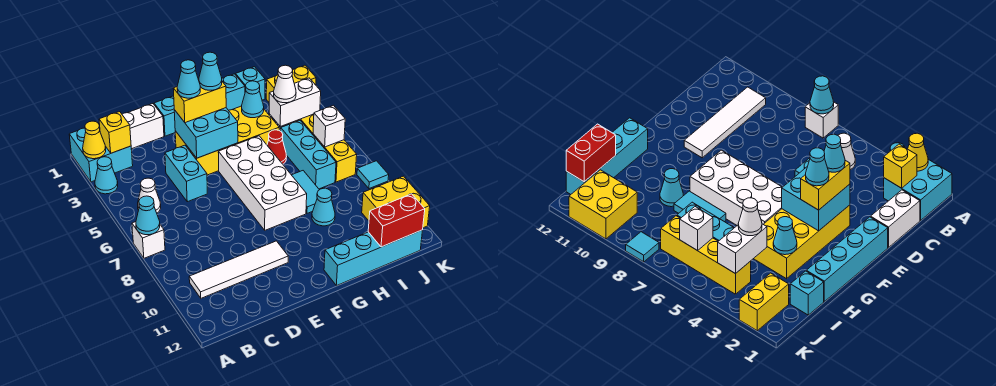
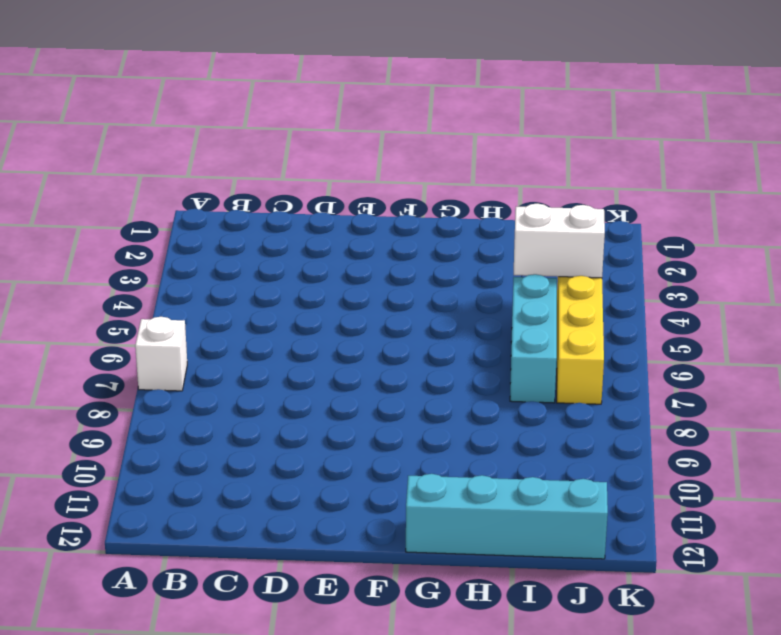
none -> cyan 2x2 brick [69,124,133,182]
none -> cyan 1x1 cone [95,157,118,194]
none -> white 1x1 cone [138,178,161,213]
none -> white 1x4 tile [189,241,288,298]

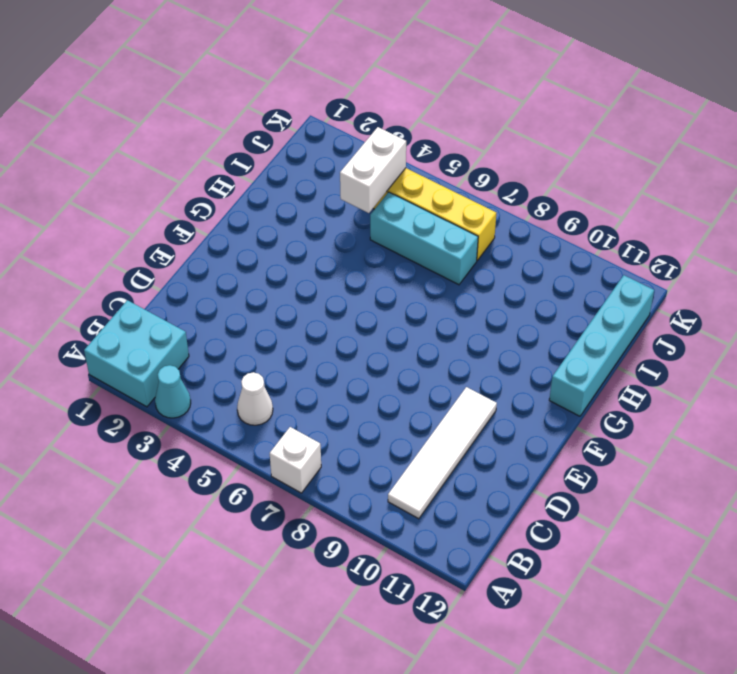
none -> white 1x2 brick [122,104,164,149]
none -> cyan 1x2 brick [165,145,207,202]
none -> cyan 1x4 brick [154,74,245,136]
none -> yellow 2x4 brick [175,106,279,175]

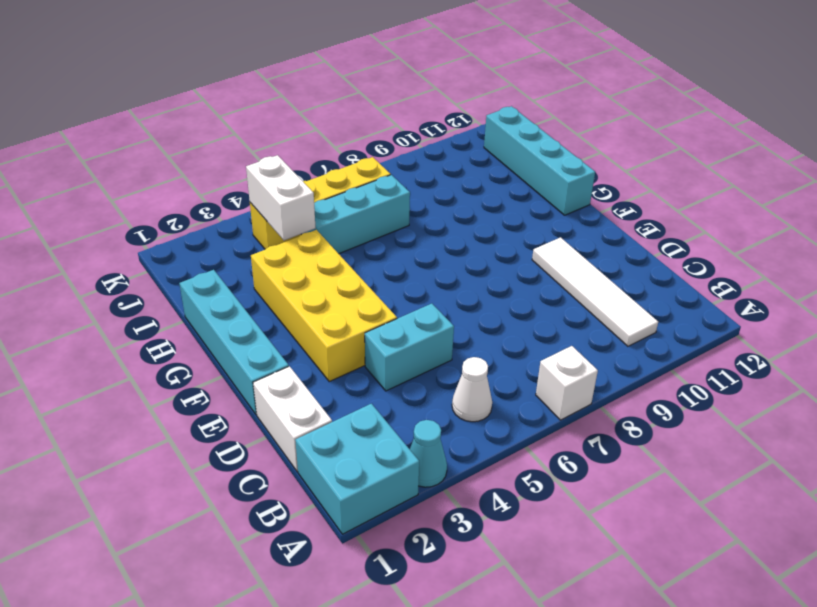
none -> white 2x4 brick [218,136,307,230]
none -> red 1x1 cone [267,130,287,164]
none -> cyan 1x2 tile [292,171,319,213]
none -> cyan 1x1 cone [312,188,335,226]

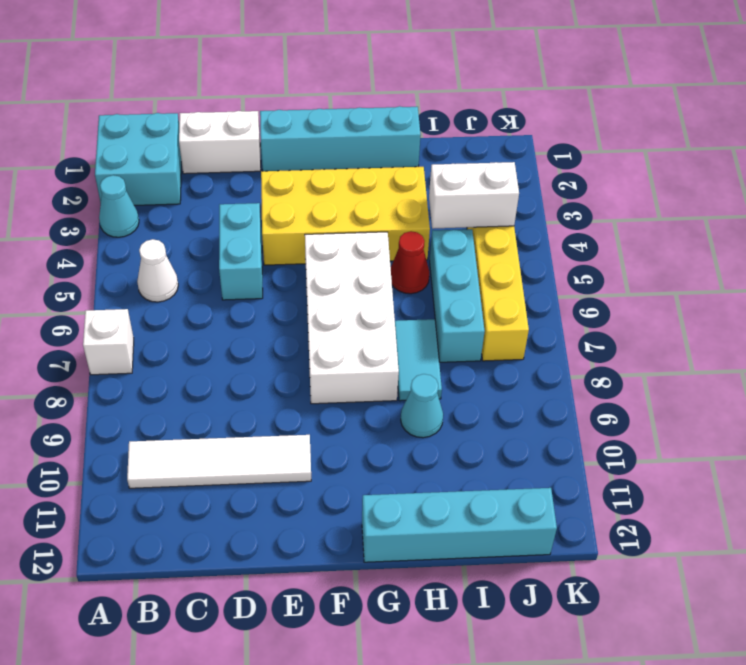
none -> cyan 1x1 brick [236,67,265,100]
none -> yellow 1x2 brick [266,65,316,102]
none -> yellow 2x2 brick [362,176,430,228]
none -> cyan 1x1 tile [357,161,389,189]

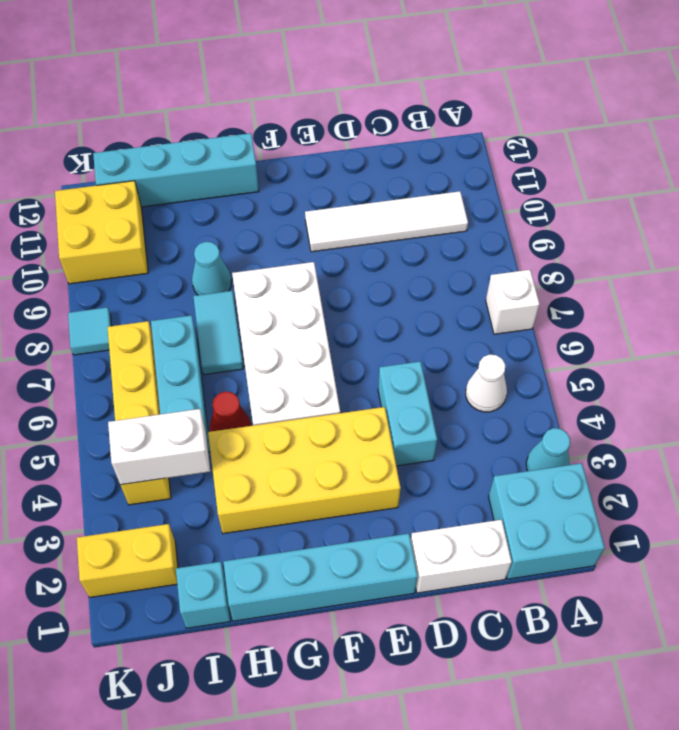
none -> yellow 1x1 cone [83,121,106,159]
none -> cyan 1x1 cone [136,196,160,235]
none -> yellow 1x1 brick [99,112,131,153]
none -> cyan 2x2 brick [174,108,238,158]

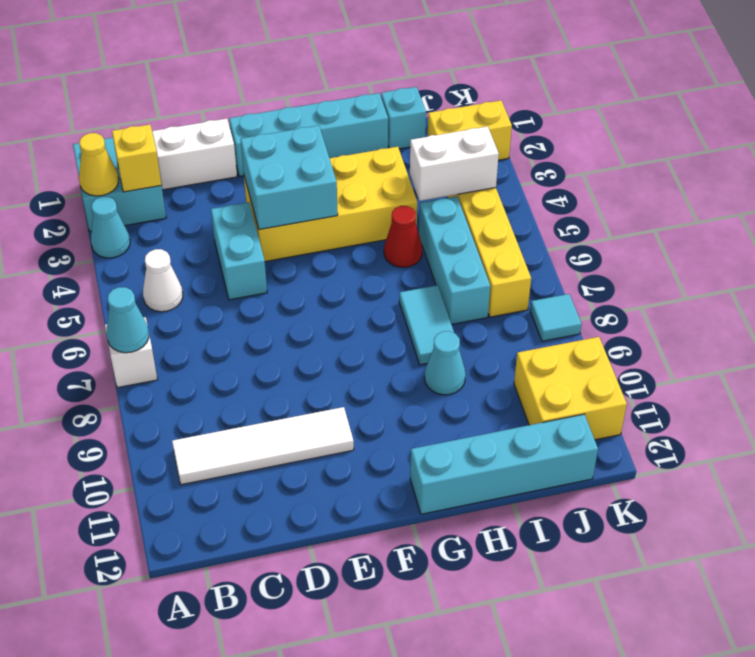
none -> white 2x4 brick [218,136,307,230]
none -> cyan 1x1 cone [242,81,264,118]
none -> red 1x2 brick [368,194,425,247]
none -> white 1x1 brick [313,105,345,147]

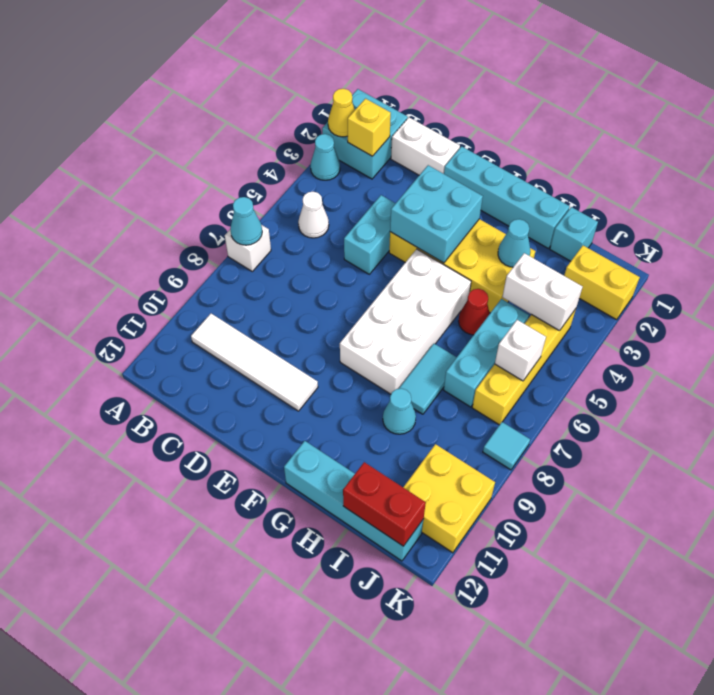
none -> yellow 1x2 brick [173,79,226,123]
none -> white 1x1 cone [274,65,296,103]
none -> cyan 1x1 cone [177,60,200,98]
none -> cyan 1x1 cone [199,52,222,90]

